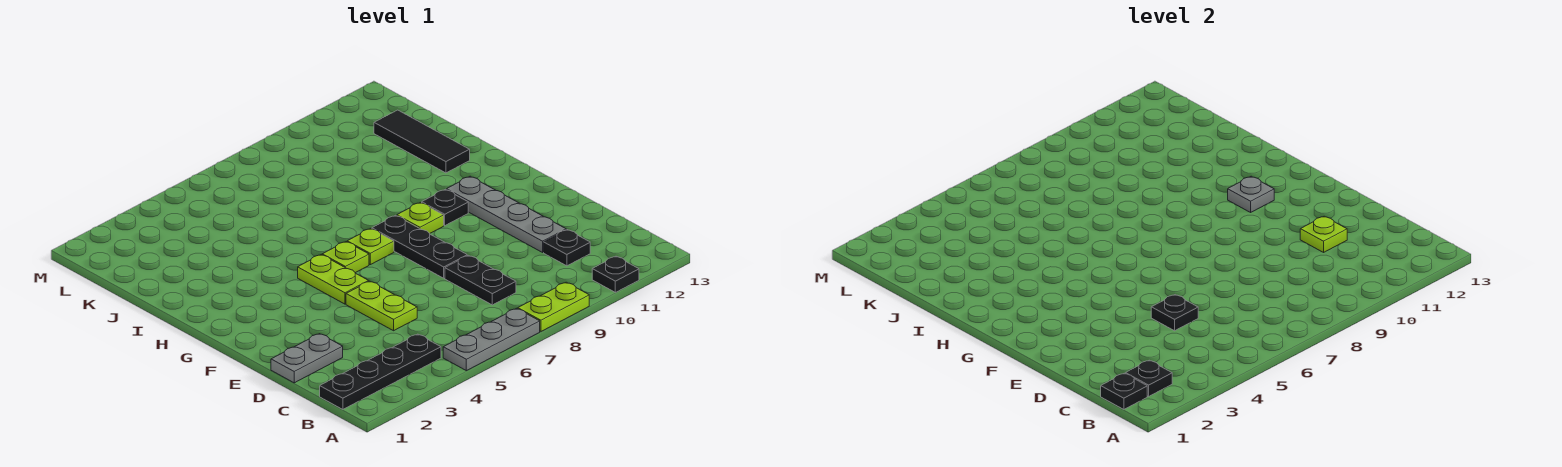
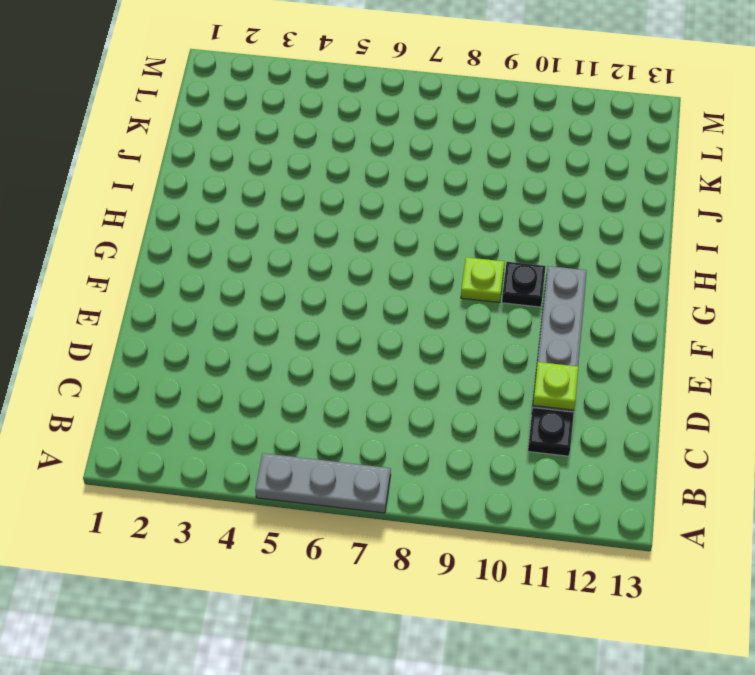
none -> lime 1x2 plate [518,282,589,331]
none -> black 1x1 plate [592,256,639,292]
none -> black 1x4 plate [320,334,441,409]

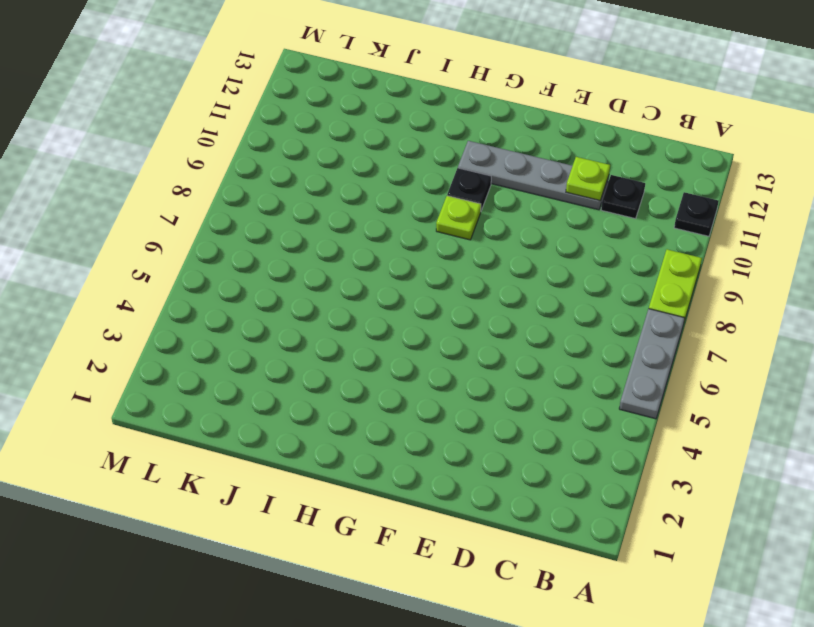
none -> black 1x4 plate [320,334,441,409]
none -> black 1x2 plate [445,255,516,305]
none -> grey 1x2 plate [271,334,343,383]

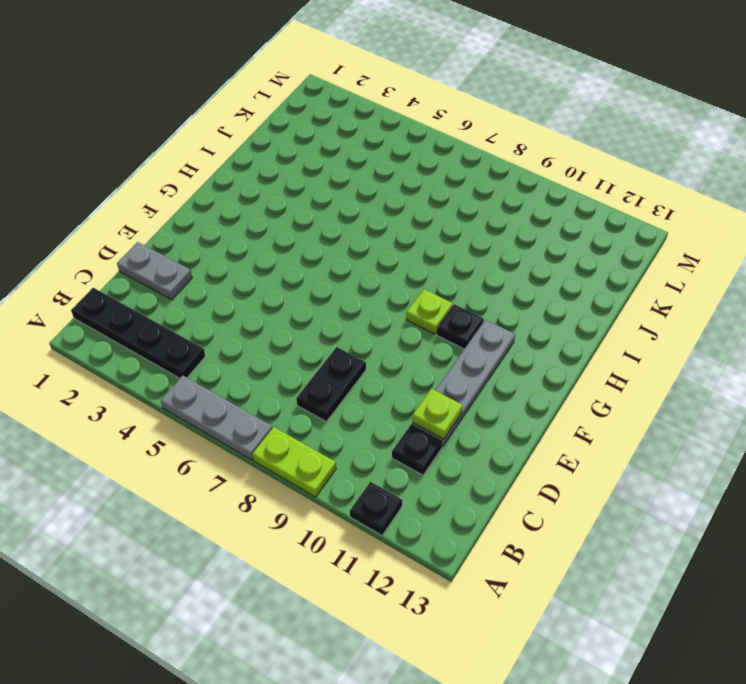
none -> lime 1x2 plate [346,281,417,331]
none -> black 1x3 plate [372,215,467,278]
none -> lime 1x2 plate [298,255,369,304]

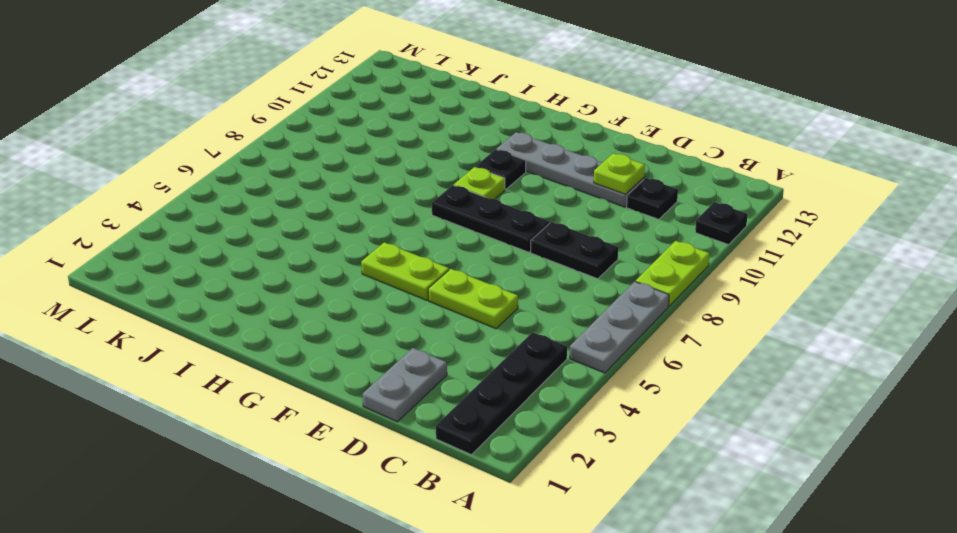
none -> lime 1x1 plate [322,242,369,273]
none -> lime 1x1 plate [347,229,394,265]
none -> black 1x3 tile [374,110,470,173]

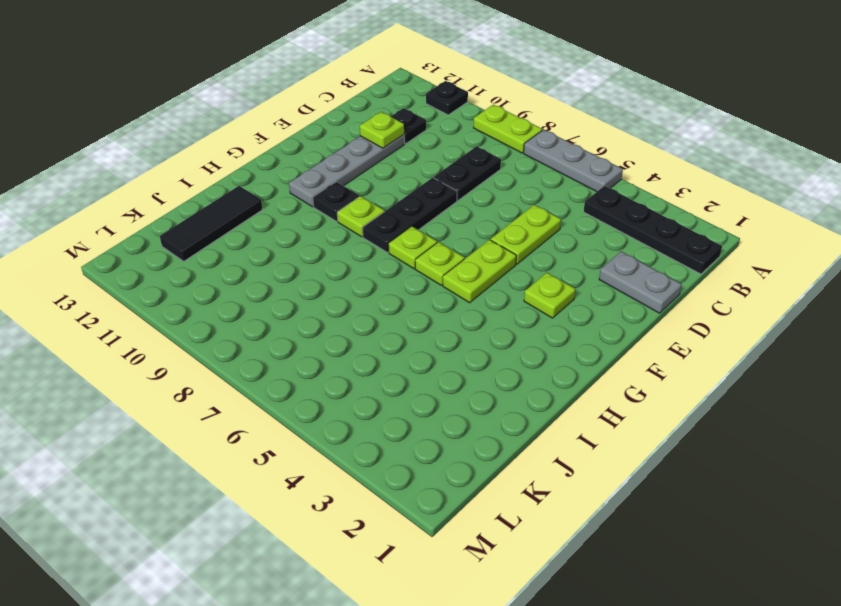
lime 1x1 plate [524,273,575,318] -> none
none -> black 1x1 plate [1101,373,1147,409]
none -> black 1x1 plate [1126,360,1172,396]
none -> black 1x1 plate [1151,295,1198,331]

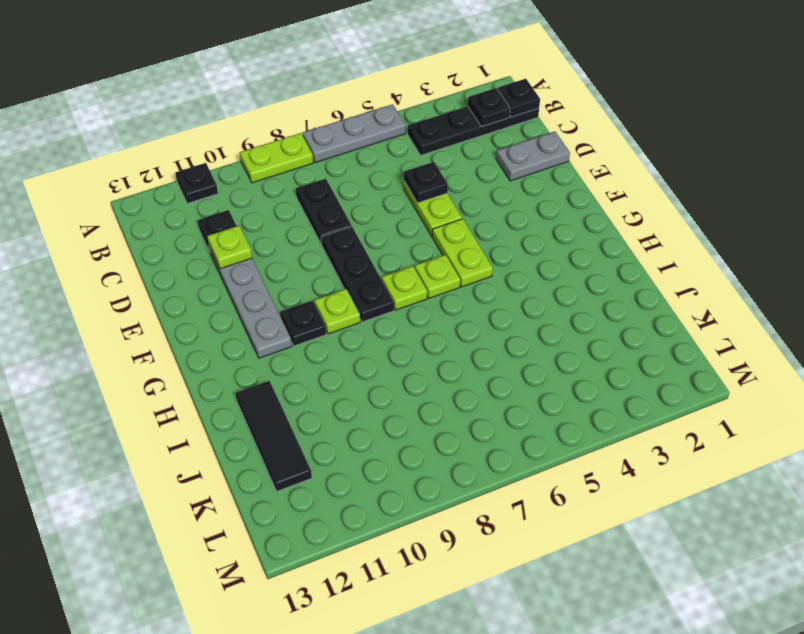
none -> grey 1x1 plate [1228,176,1274,212]

